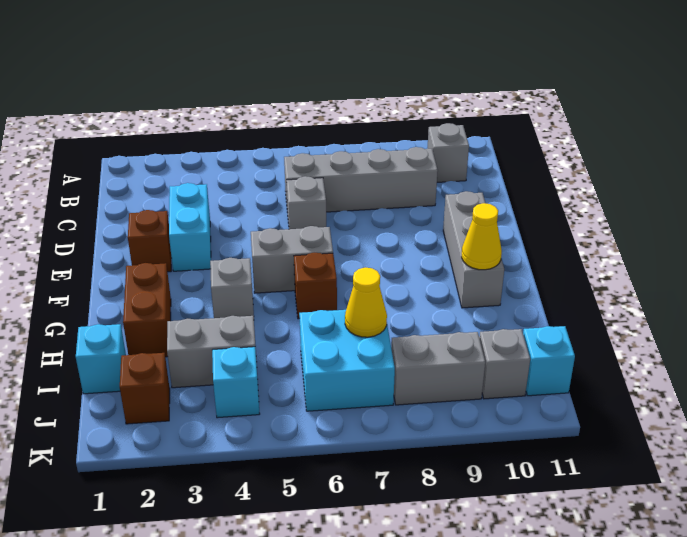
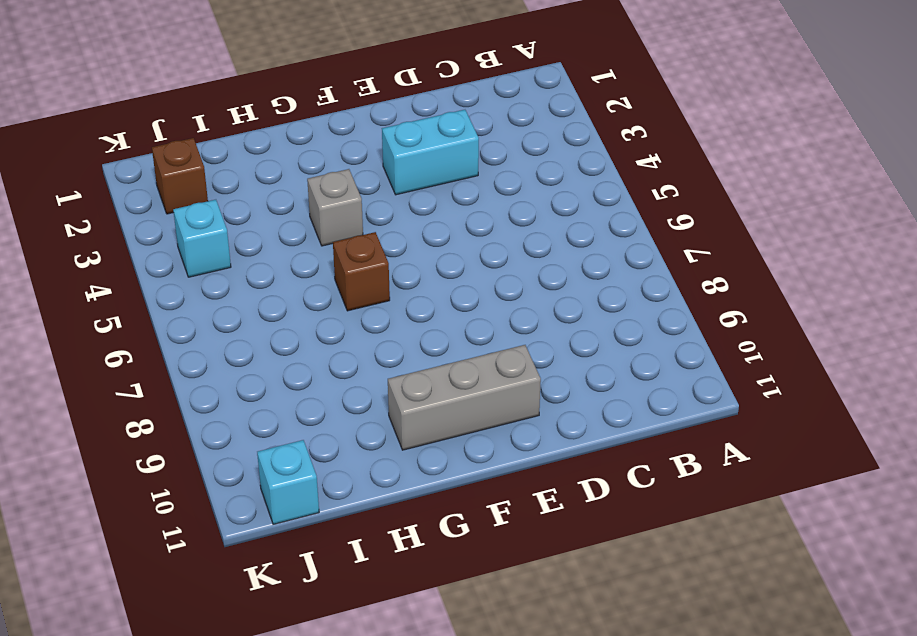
none -> grey 1x1 brick [427,123,469,182]
none -> grey 1x4 brick [284,147,438,212]
none -> grey 1x1 brick [286,176,326,229]

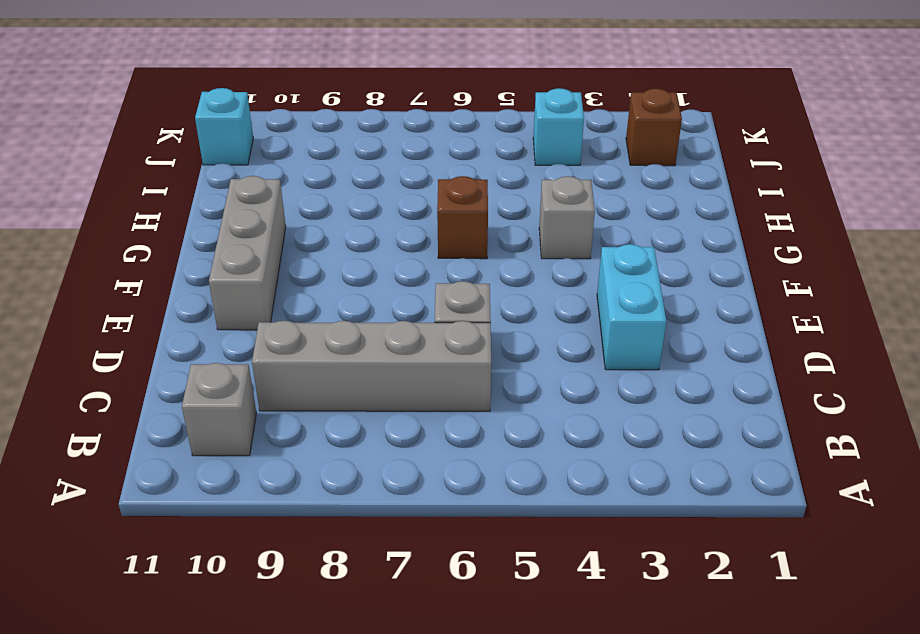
none -> brown 1x1 brick [128,210,172,272]
none -> grey 1x2 brick [251,226,333,293]
none -> brown 1x2 brick [123,263,171,357]

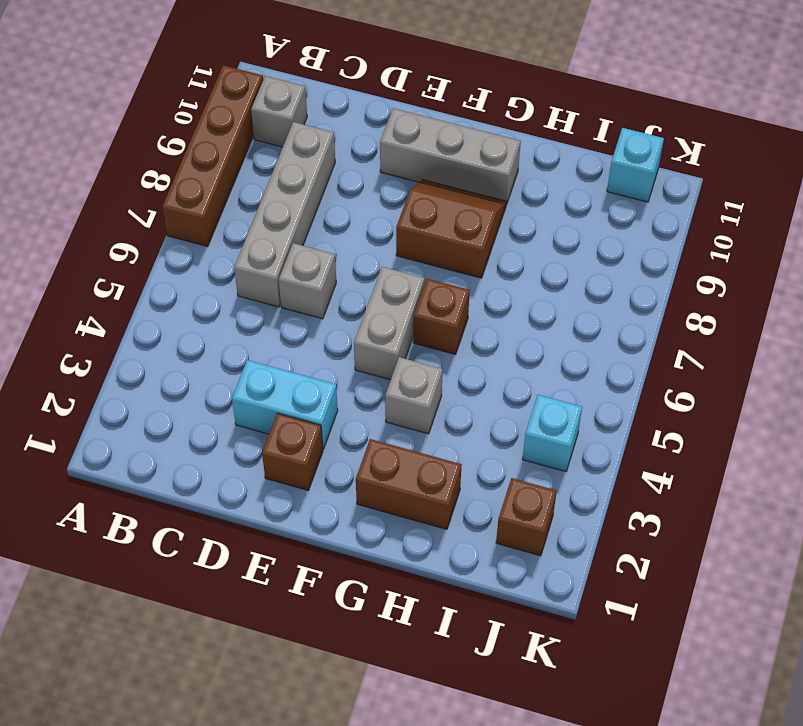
brown 1x4 brick [162,65,263,246] -> none
brown 2x2 slope [396,180,506,278] -> none
none -> cyan 1x1 brick [76,324,126,394]
none -> grey 1x2 brick [167,316,257,388]
none -> cyan 2x2 brick [299,310,395,411]

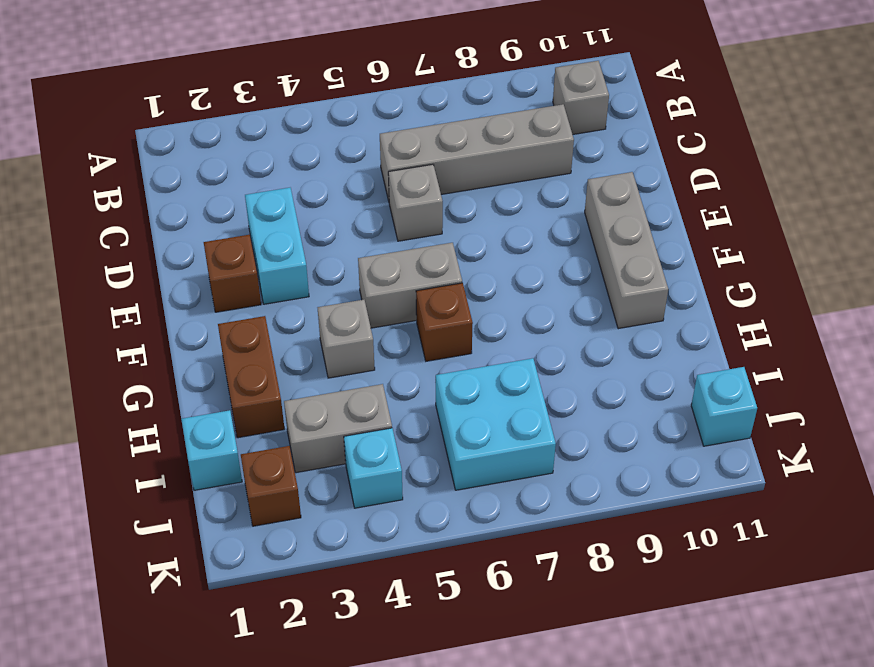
none -> grey 1x2 brick [391,332,485,405]
none -> grey 1x1 brick [479,329,530,399]
none -> yellow 1x1 cone [462,203,502,270]

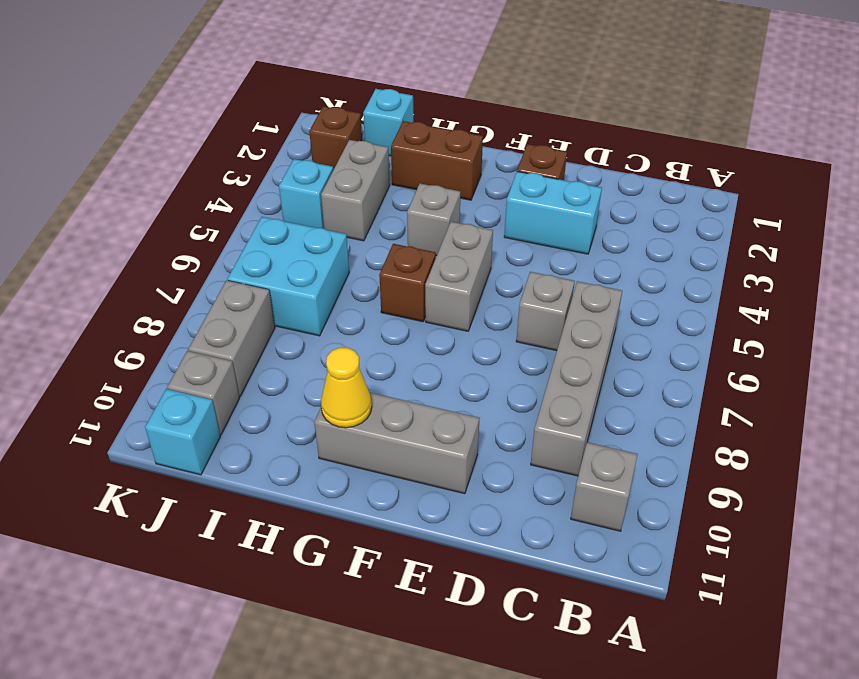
none -> yellow 1x1 cone [345,268,387,337]

